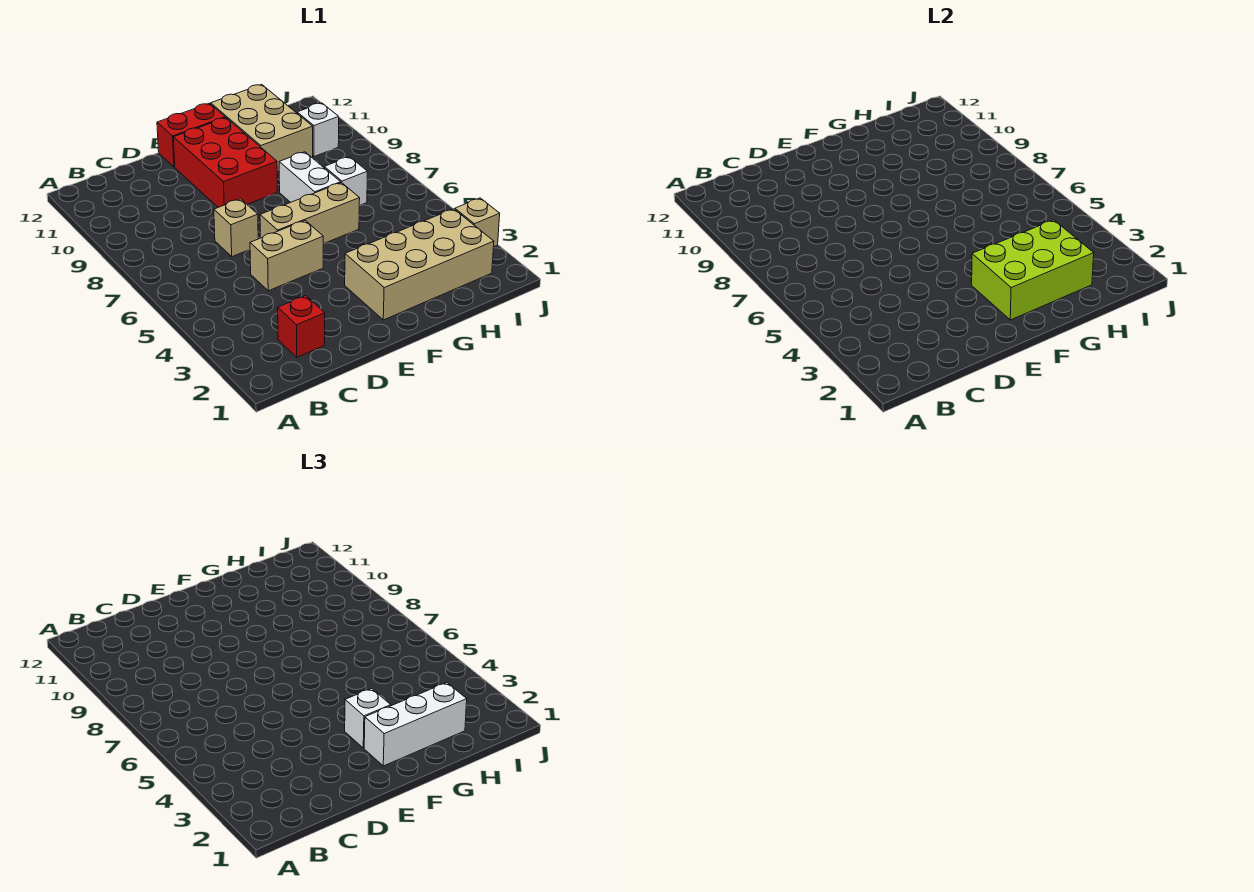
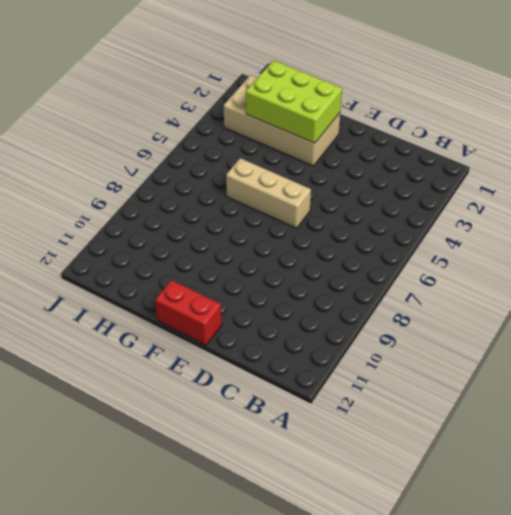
none -> red 1x1 brick [278,296,325,357]
none -> tan 1x2 brick [250,220,323,291]
none -> tan 1x1 brick [214,199,258,257]

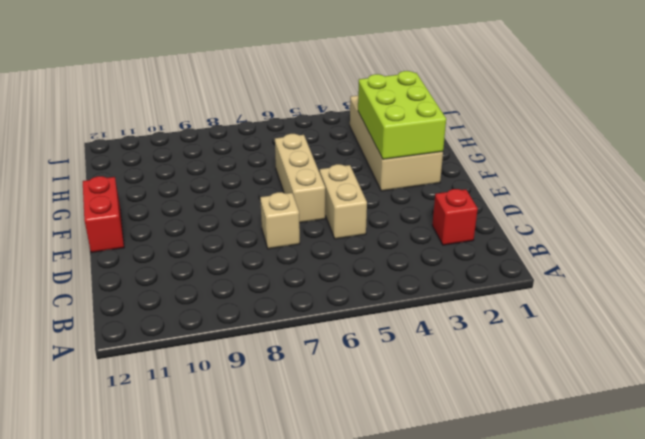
none -> red 2x3 brick [173,118,277,207]
none -> white 1x2 brick [279,152,341,202]
none -> tan 2x3 brick [211,85,313,170]

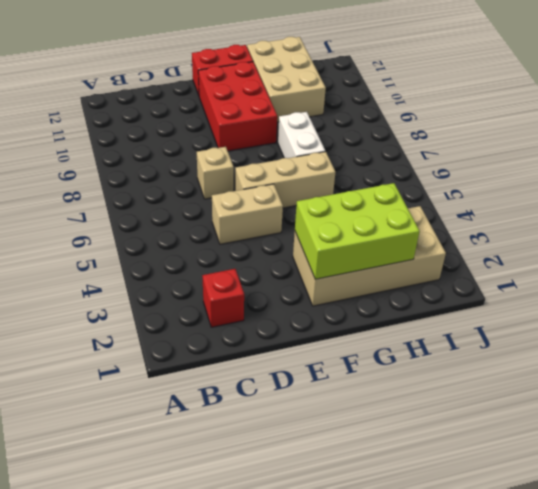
none -> white 1x1 brick [324,157,367,206]
none -> white 1x1 brick [297,103,339,157]
none -> tan 1x1 brick [455,198,500,246]

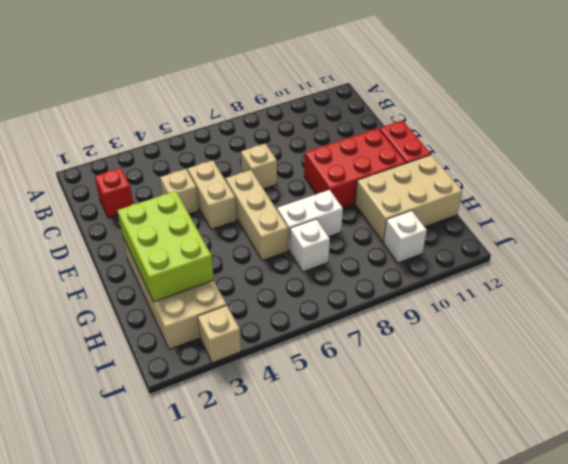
tan 1x1 brick [160,169,199,214] -> none
none -> white 1x3 brick [364,683,467,766]
none -> white 1x1 brick [345,689,391,748]

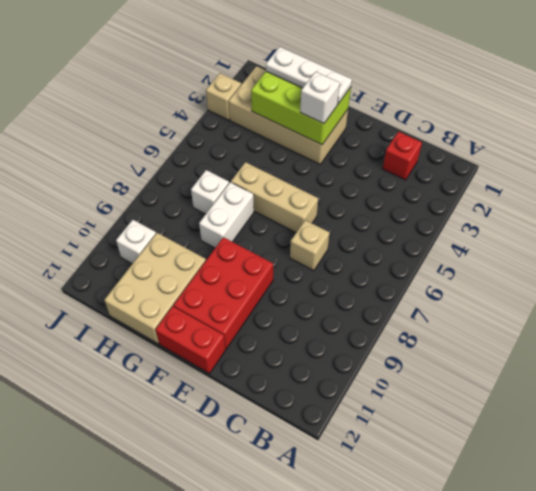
white 1x3 plate [266,47,352,104] -> white 1x3 brick [364,683,467,766]
none -> tan 1x2 brick [250,220,323,291]

